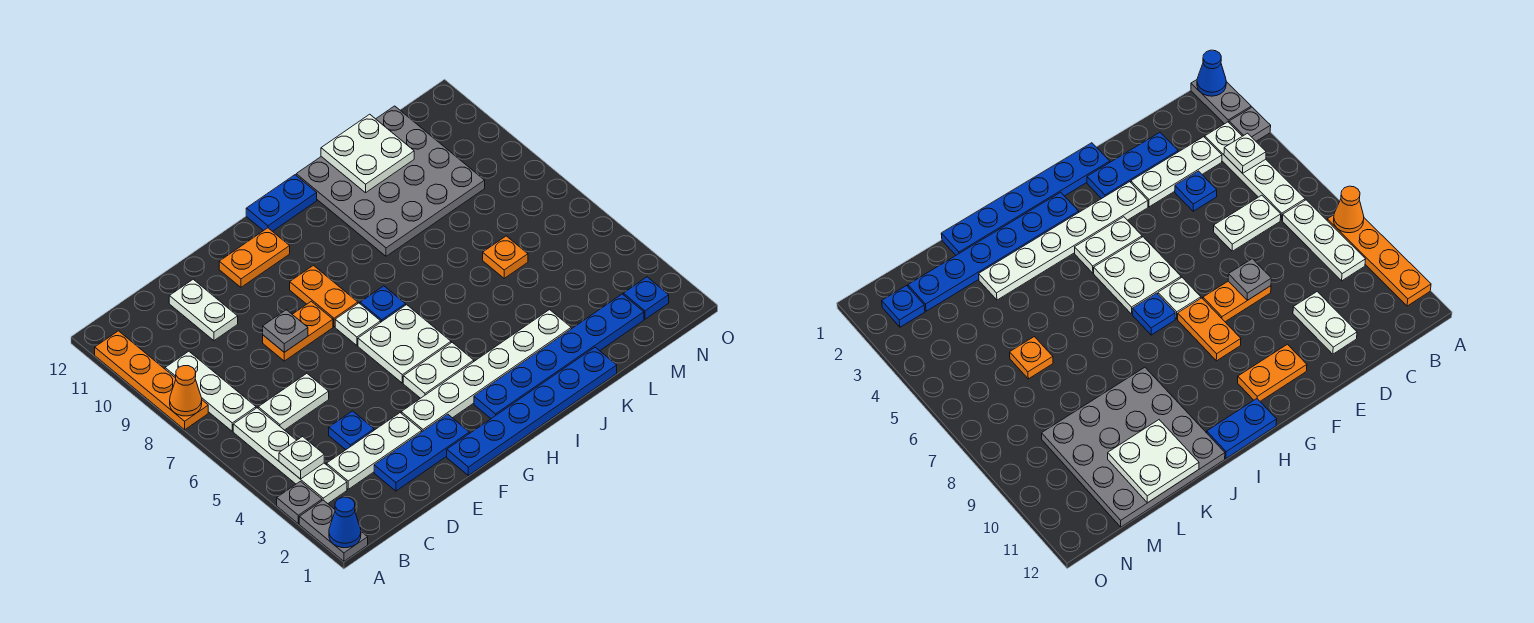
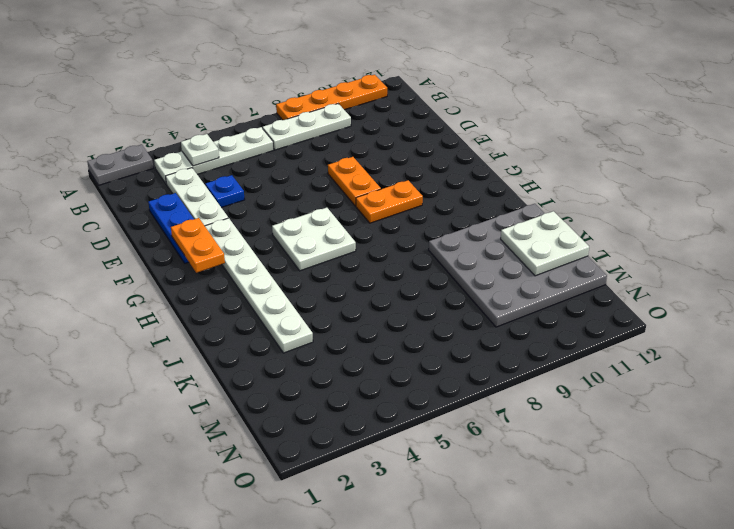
orange 1x2 plate [171,218,225,273] -> orange 1x2 plate moved to [219,228,290,287]
none -> grey 1x1 plate [277,481,322,524]
none -> white 1x2 plate [258,374,329,430]
none -> white 1x2 plate [169,279,238,341]

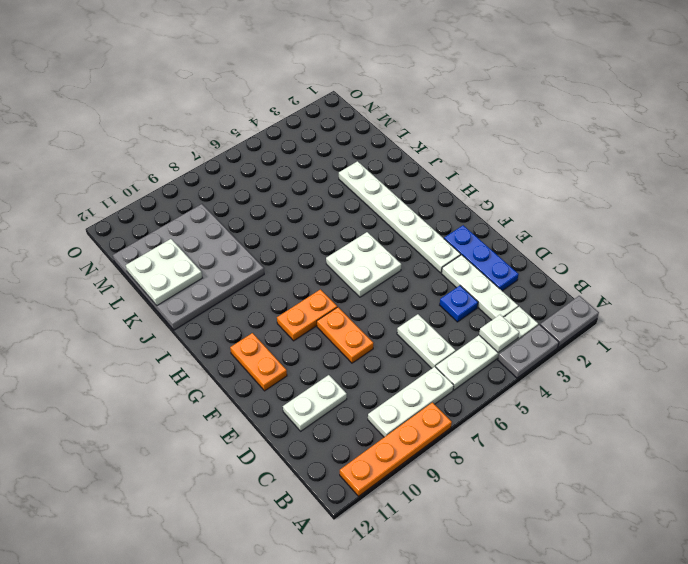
grey 1x2 plate [498,325,559,378] -> grey 1x1 plate [277,481,322,524]
none -> blue 1x6 plate [447,347,617,476]
none -> white 1x2 plate [403,342,474,398]
none -> white 1x1 plate [335,303,381,345]

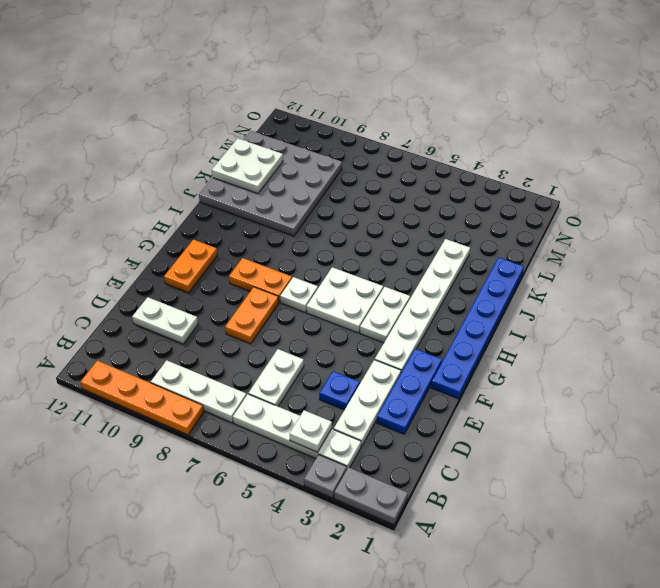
none -> blue 1x6 plate [474,294,644,418]
none -> blue 1x1 plate [360,286,406,322]
none -> blue 1x2 plate [246,175,317,231]

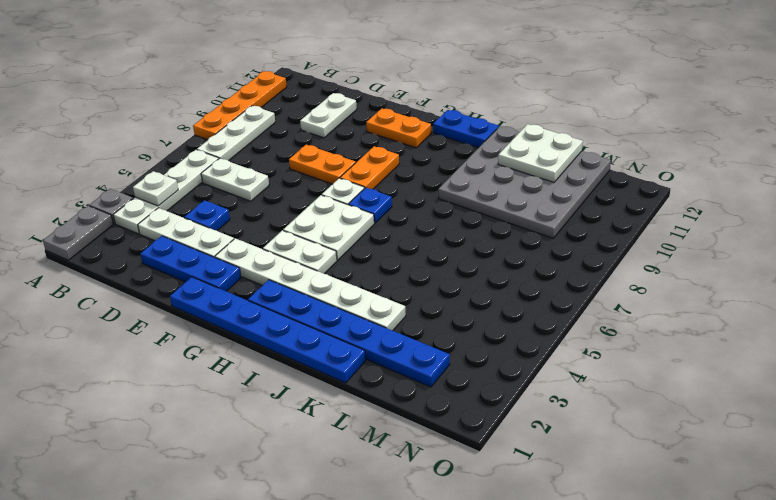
none -> orange 1x1 plate [483,236,528,278]
none -> blue 1x1 plate [623,277,669,319]
none -> blue 1x1 cone [329,497,361,548]

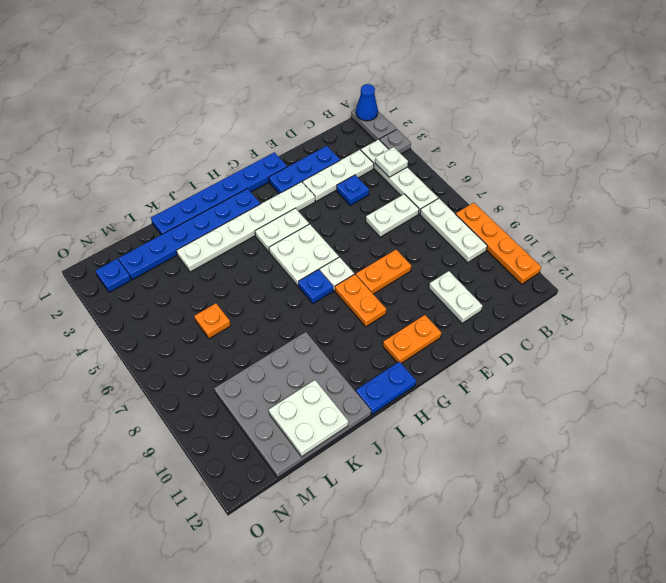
none -> orange 1x1 cone [170,366,202,416]
none -> grey 1x1 plate [263,310,308,352]

